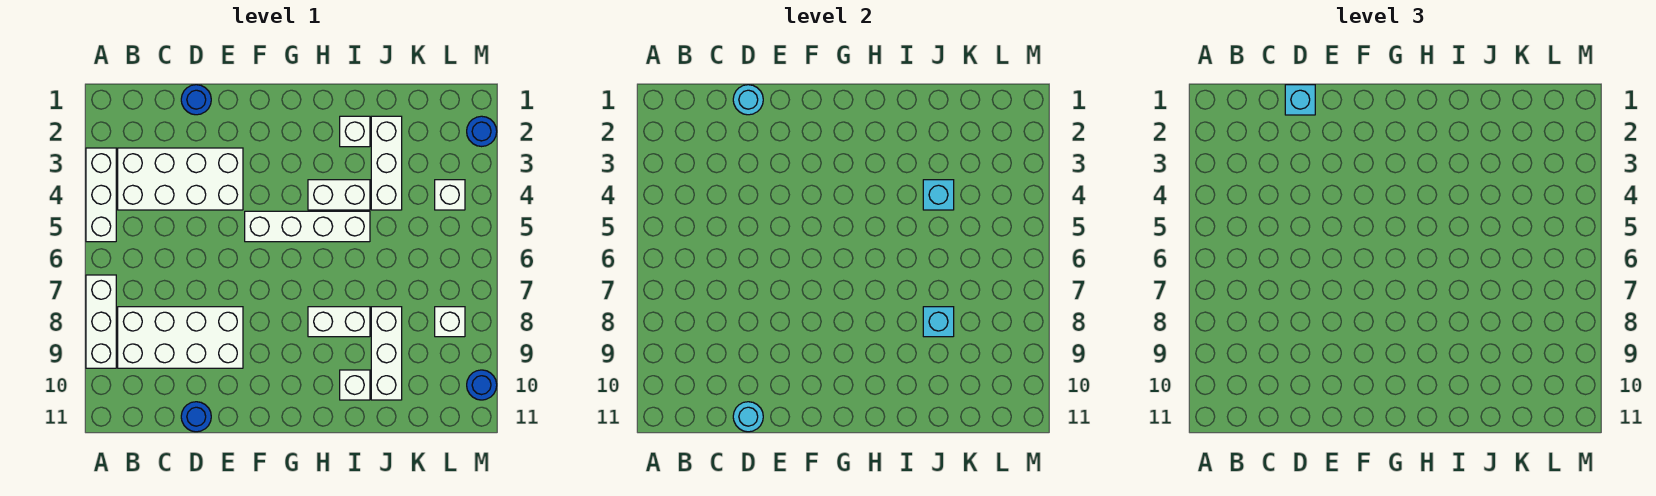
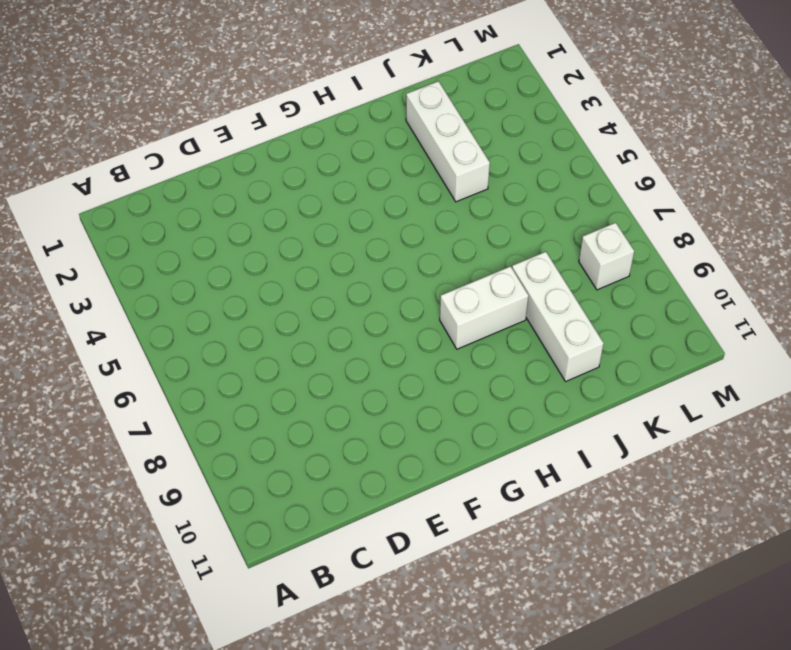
none -> white 1x3 brick [86,148,116,242]
none -> white 1x3 brick [86,275,116,368]
none -> white 2x4 brick [118,148,243,210]

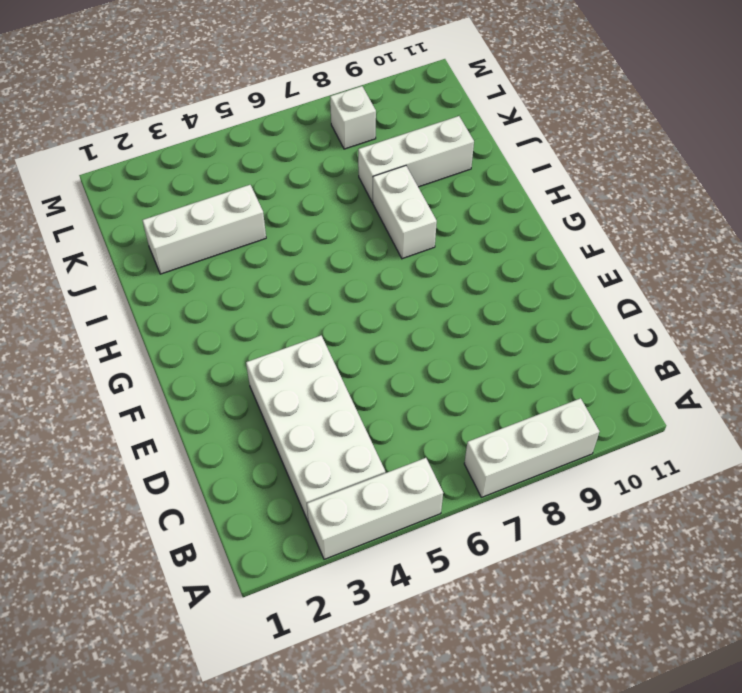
none -> white 2x4 brick [118,307,243,368]
none -> blue 1x1 round brick [181,85,211,115]
none -> blue 1x1 round brick [181,402,211,432]

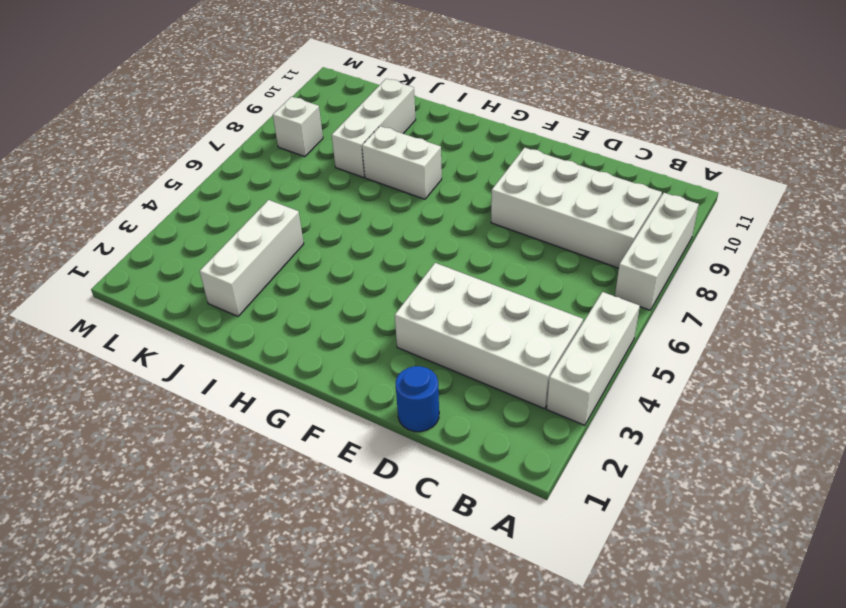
none -> blue 1x1 round brick [181,402,211,432]
none -> white 1x4 brick [245,211,370,242]
none -> white 1x2 brick [308,180,370,210]

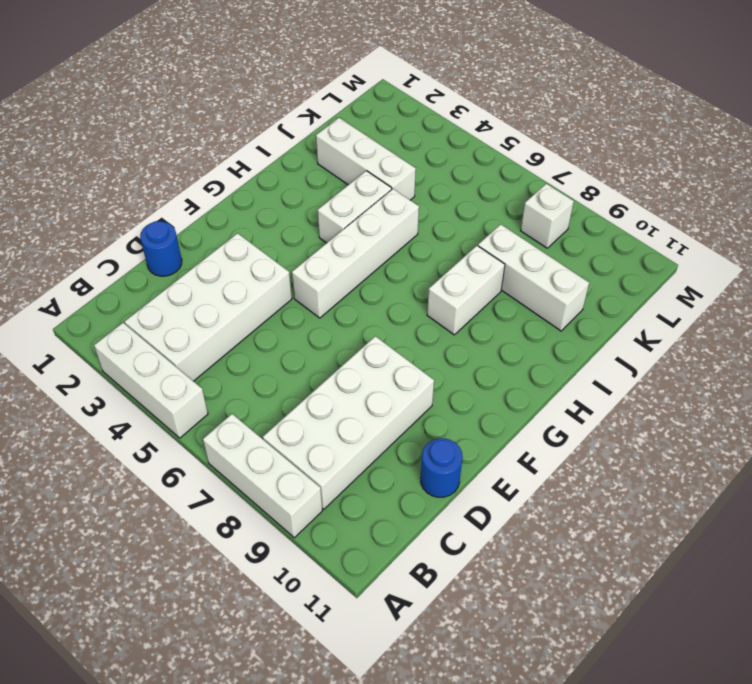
none -> white 1x1 brick [340,116,370,147]
none -> white 1x1 brick [340,370,370,400]
none -> white 1x1 brick [435,180,465,210]

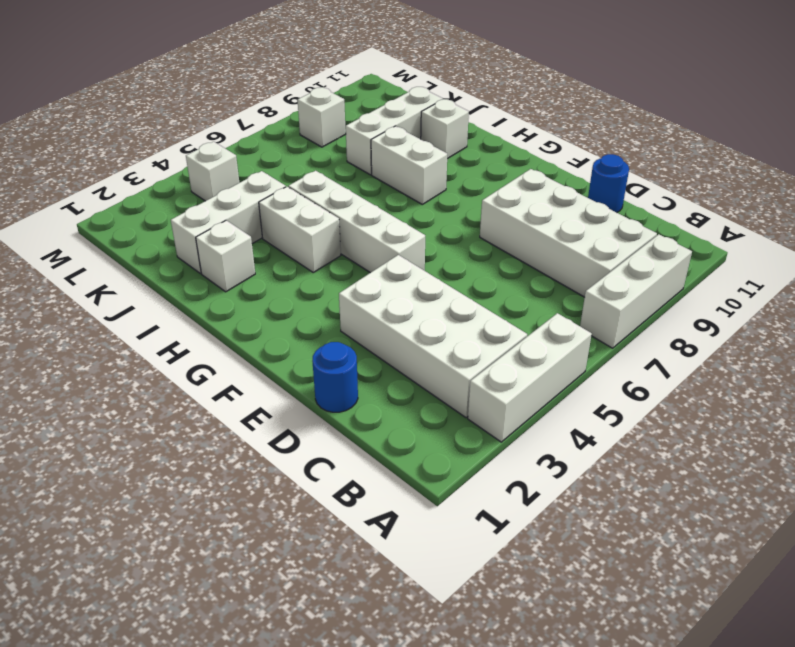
none -> blue 1x1 round brick [467,116,497,147]
none -> blue 1x1 round brick [467,370,497,400]
none -> cyan 1x1 round brick [733,85,763,115]

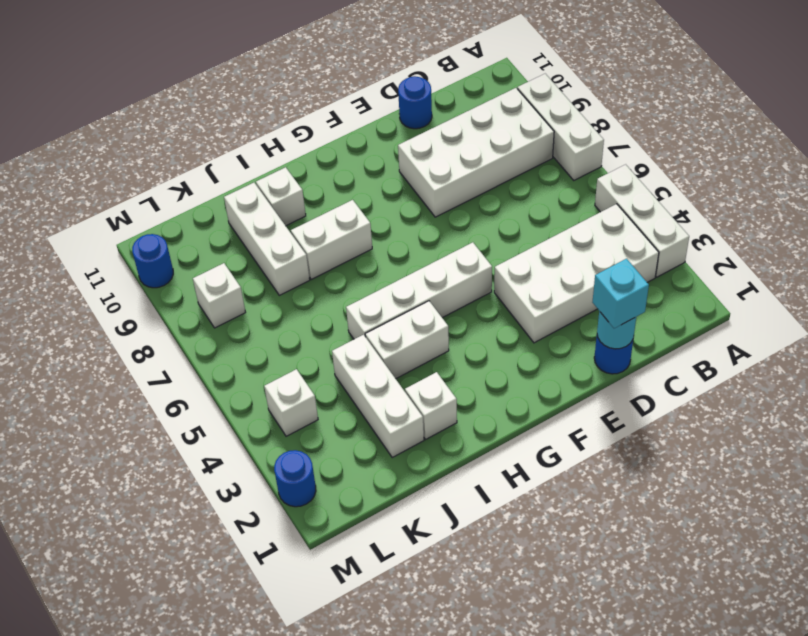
none -> cyan 1x1 round brick [733,402,763,432]
none -> cyan 1x1 brick [923,180,954,210]
none -> cyan 1x1 brick [923,307,954,337]

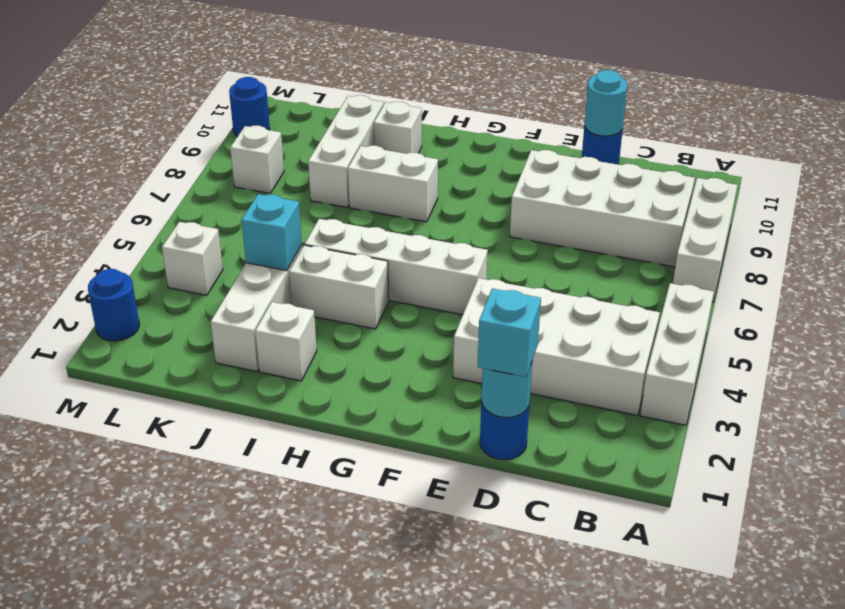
none -> cyan 1x1 brick [923,307,954,337]

